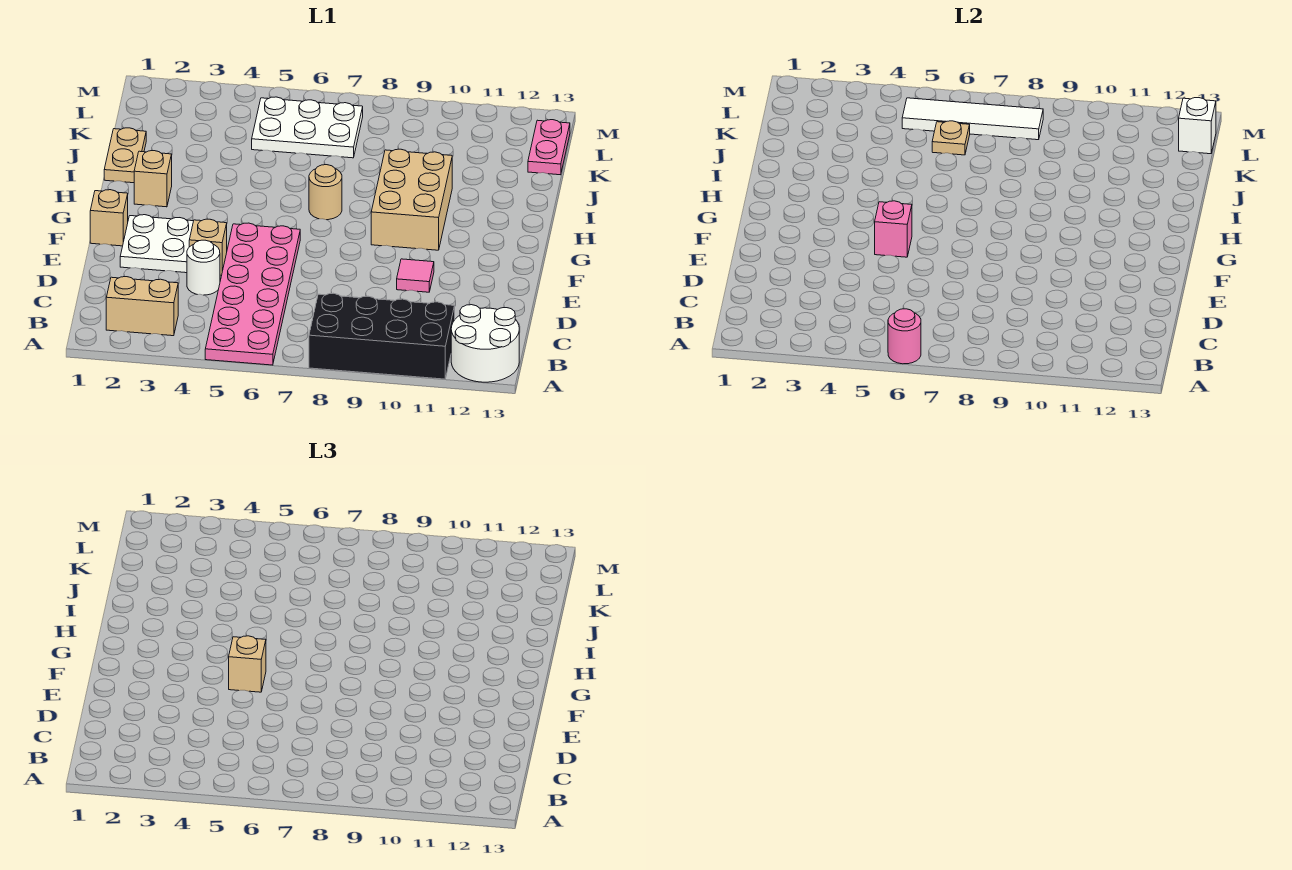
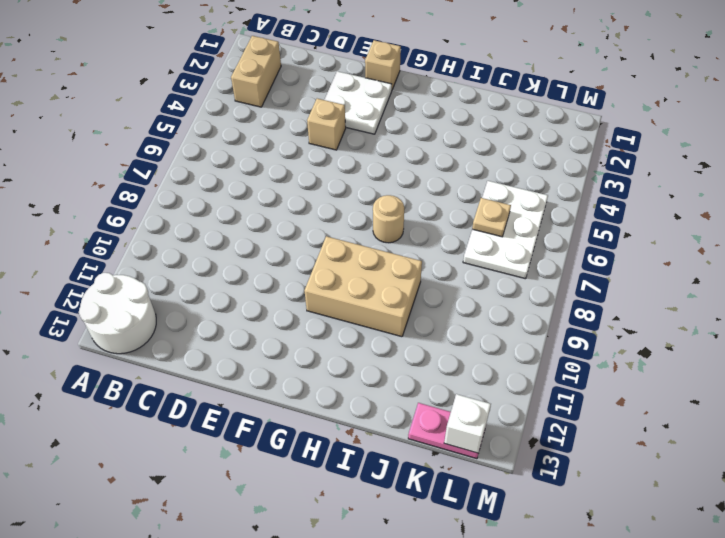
none -> pink 2x6 plate [205,223,300,365]
none -> black 2x4 brick [309,293,455,379]
none -> white 1x1 round brick [187,240,220,295]

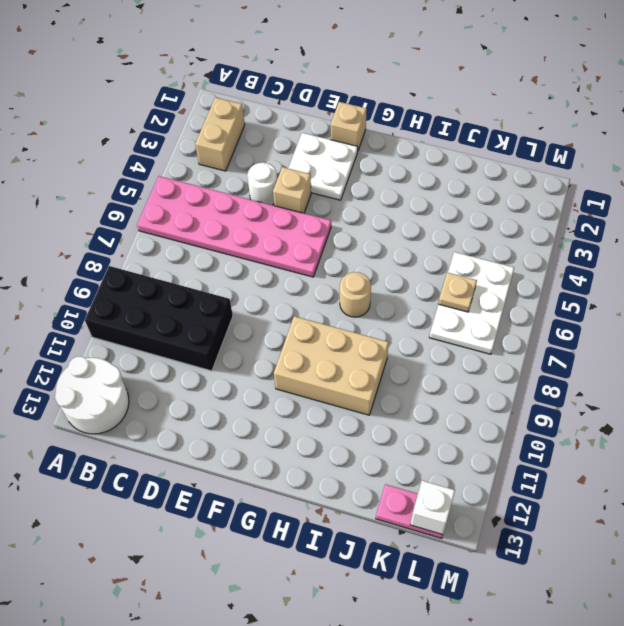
black 2x4 brick [85,266,233,371] -> black 2x4 brick turned to [309,293,455,379]
none -> pink 1x1 tile [397,259,434,292]
none -> tan 1x1 brick [134,151,172,207]
none -> tan 1x2 plate [104,128,146,183]

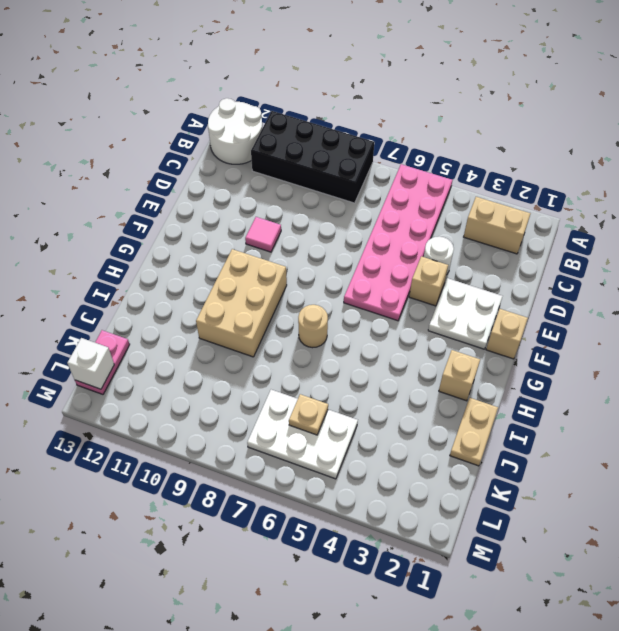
none -> pink 1x1 round brick [888,309,921,364]
none -> pink 1x1 brick [875,201,912,257]
none -> white 1x4 tile [902,98,1043,140]

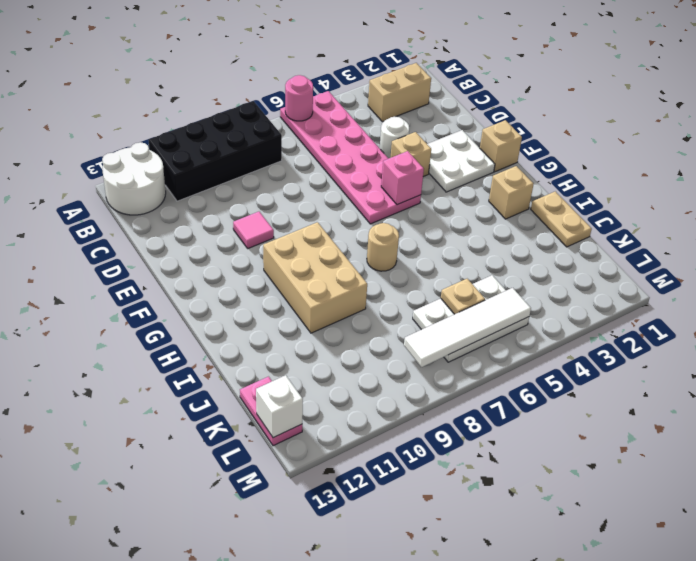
none -> tan 1x1 brick [229,636,266,692]

